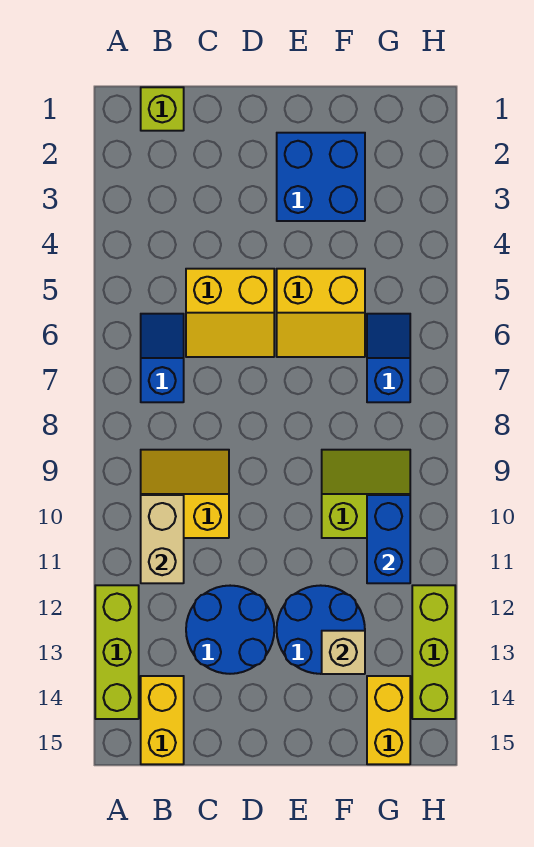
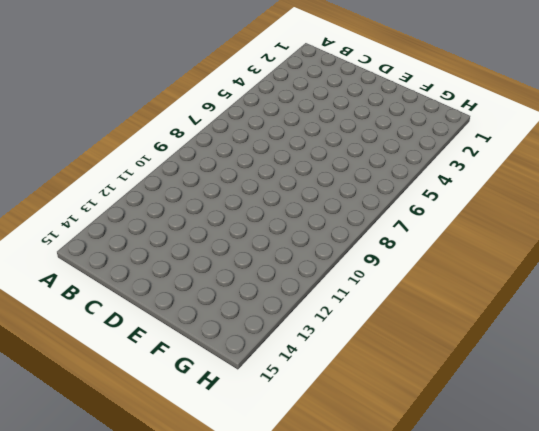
none -> lime 1x3 brick [95,585,139,719]
none -> lime 1x1 brick [141,87,184,131]
none -> blue 1x2 slope [141,314,184,402]

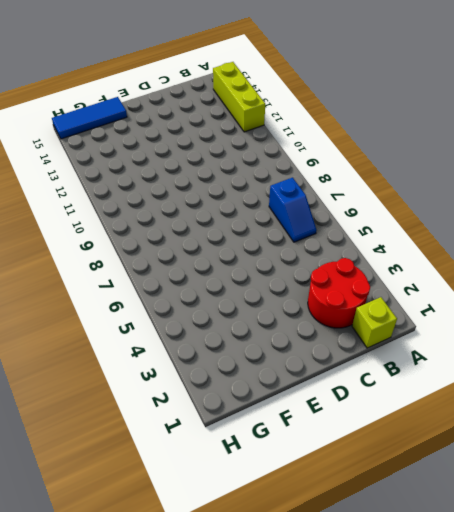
red 2x2 round brick [308,258,370,328] -> none
blue 1x3 tile [52,97,127,139] -> yellow 1x2 brick [367,676,410,764]
none -> yellow 2x2 slope [141,450,229,538]
none -> yellow 1x2 brick [141,676,184,764]
none -> yellow 2x2 slope [186,269,274,357]

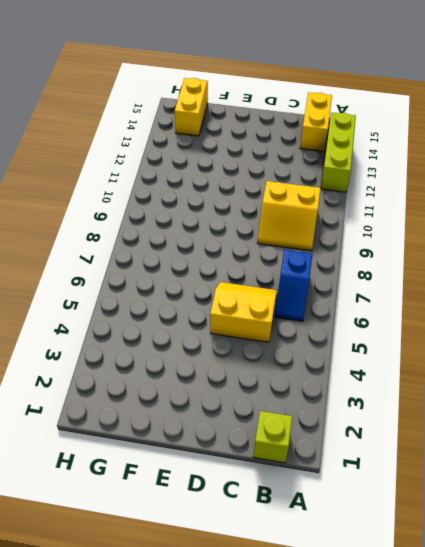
none -> blue 2x2 round brick [186,586,274,674]
none -> blue 2x2 brick [277,133,365,221]
none -> yellow 2x2 slope [277,269,365,357]

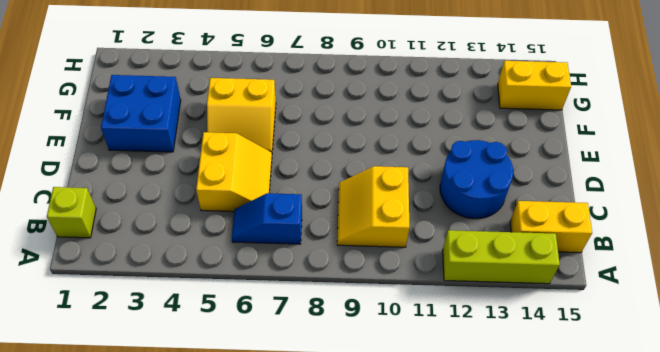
yellow 2x2 slope [207,78,276,152] -> yellow 2x2 slope turned to [277,269,365,357]
none -> blue 2x2 round brick [277,585,365,674]
none -> lime 2x2 slope [322,450,410,538]
none -> blue 1x2 slope [367,314,410,402]

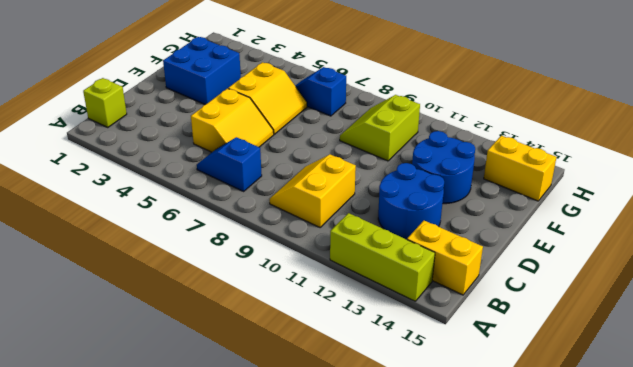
none -> lime 1x3 brick [412,585,455,719]
none -> tan 1x2 brick [141,495,184,583]
none -> tan 1x1 brick [322,631,365,674]

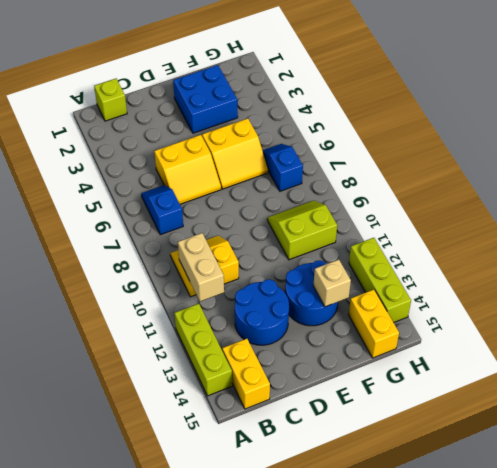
none -> blue 1x2 brick [367,495,410,583]

